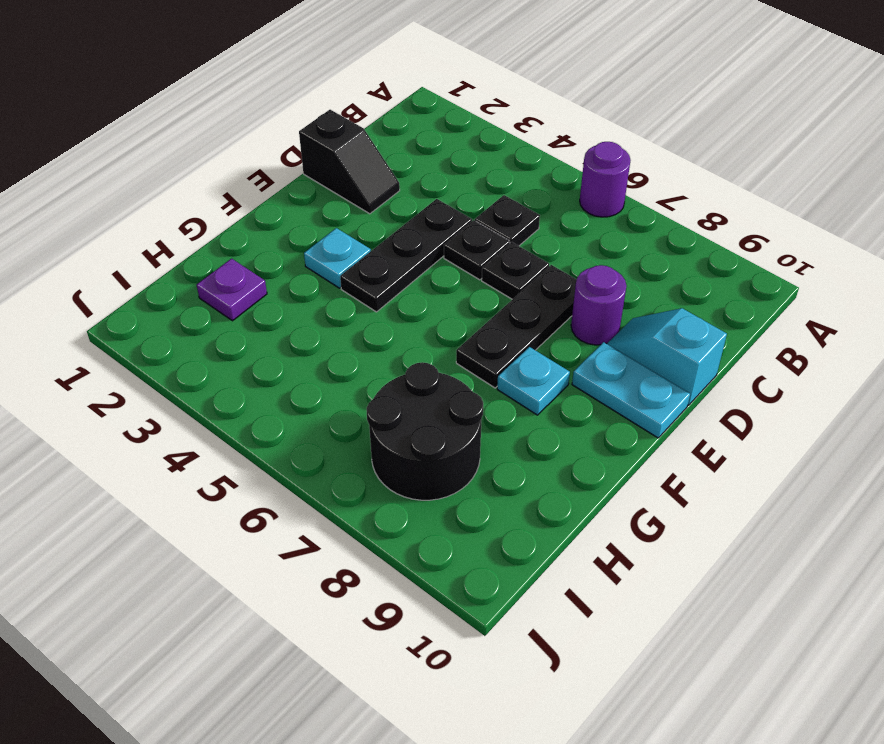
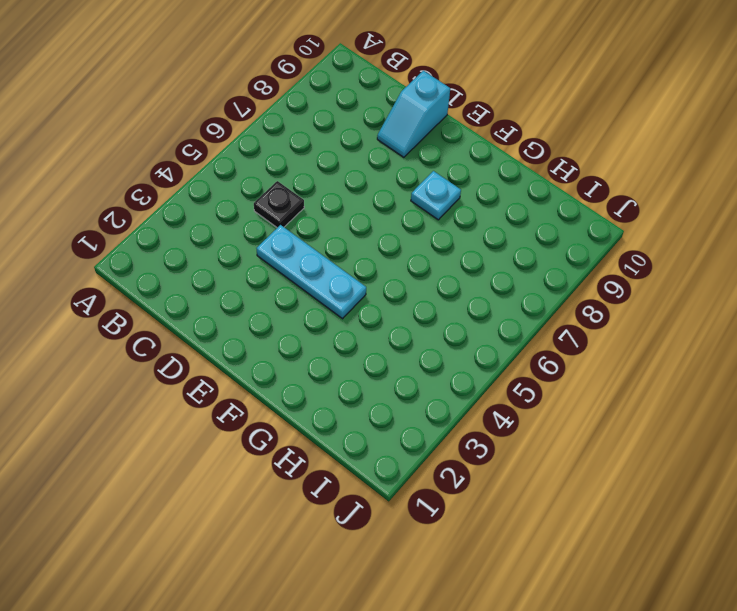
cyan 1x3 plate [256,225,366,319] -> black 1x3 plate [340,199,472,312]
none -> purple 1x1 round brick [580,142,630,217]
none -> black 1x2 slope [299,110,400,214]
none -> black 1x1 plate [444,220,510,280]

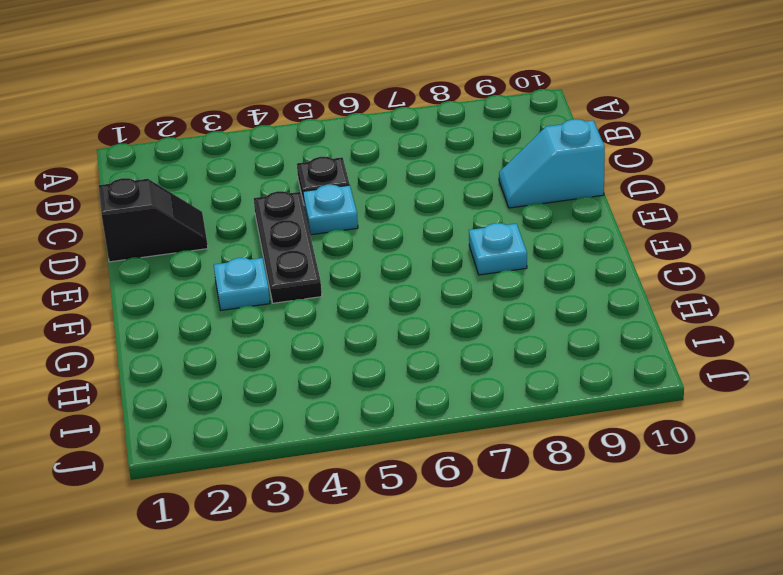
cyan 1x1 plate [303,185,358,235] -> black 1x1 plate [444,220,510,280]
none -> purple 1x1 round brick [580,142,630,217]
none -> black 1x1 plate [482,242,549,299]
none -> black 1x3 plate [456,265,577,388]

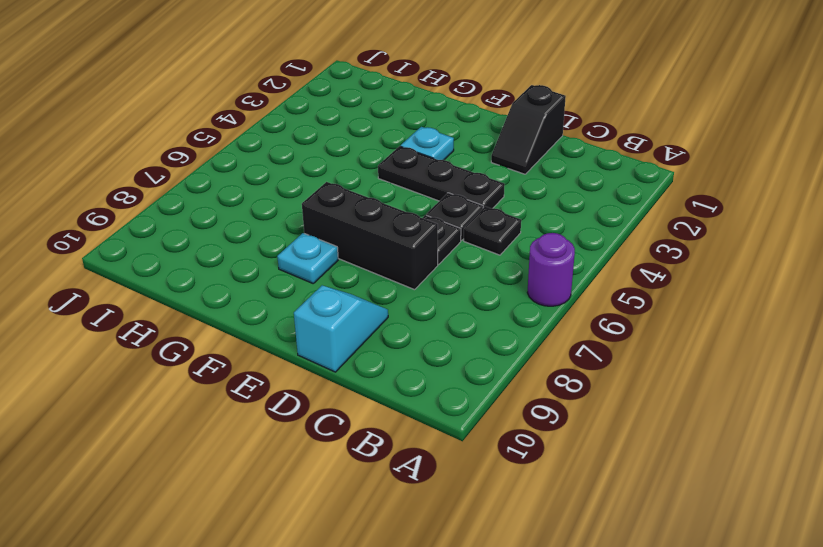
black 1x3 brick [302,182,438,290] -> black 1x3 plate [456,265,577,388]
none -> purple 1x1 round brick [571,265,626,345]
none -> cyan 1x2 plate [572,342,690,438]
none -> purple 1x1 plate [197,259,267,321]

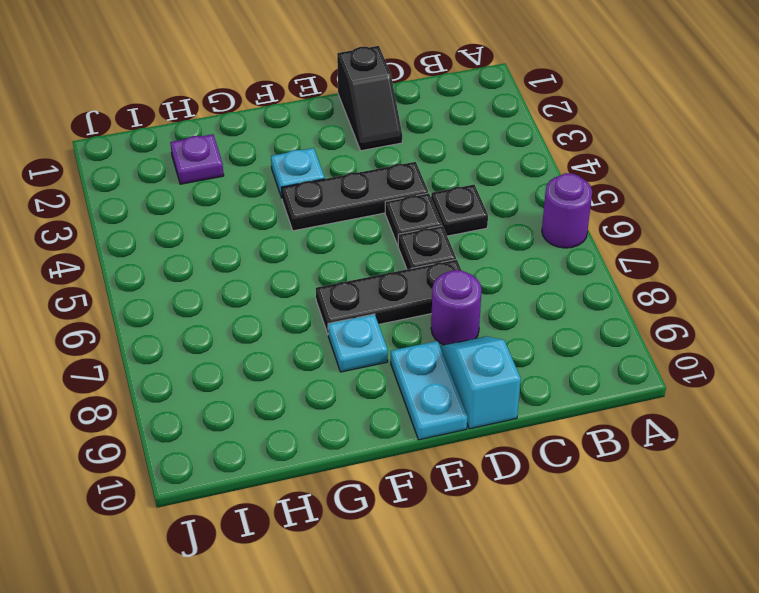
none -> black 2x2 round brick [367,362,483,500]

